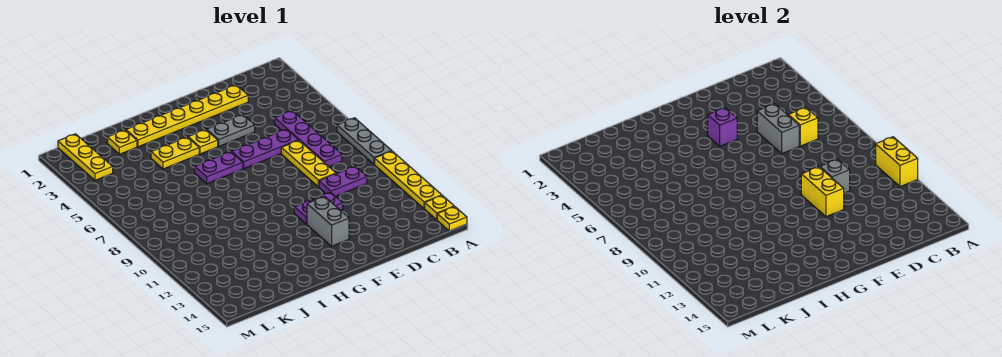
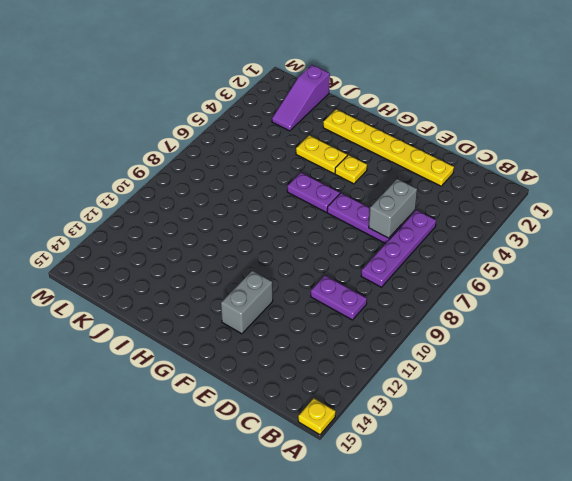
purple 1x3 slope [272,65,330,131] -> none
none -> grey 1x3 plate [337,118,391,164]
none -> yellow 1x4 plate [375,151,442,209]
none -> yellow 1x1 plate [425,195,454,220]

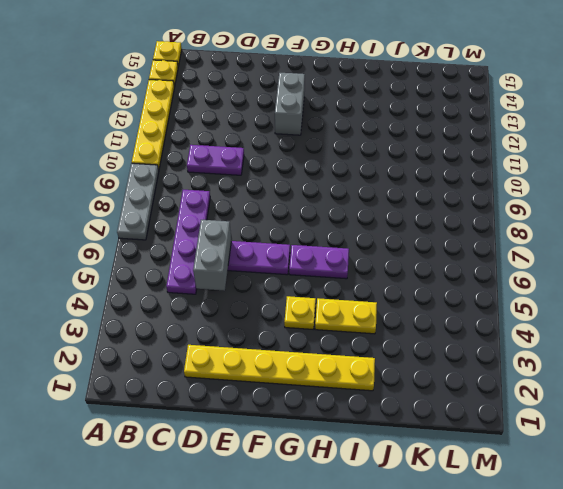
none -> yellow 1x3 plate [281,140,336,187]
none -> grey 1x2 plate [207,115,255,146]
none -> purple 1x2 plate [294,192,343,224]

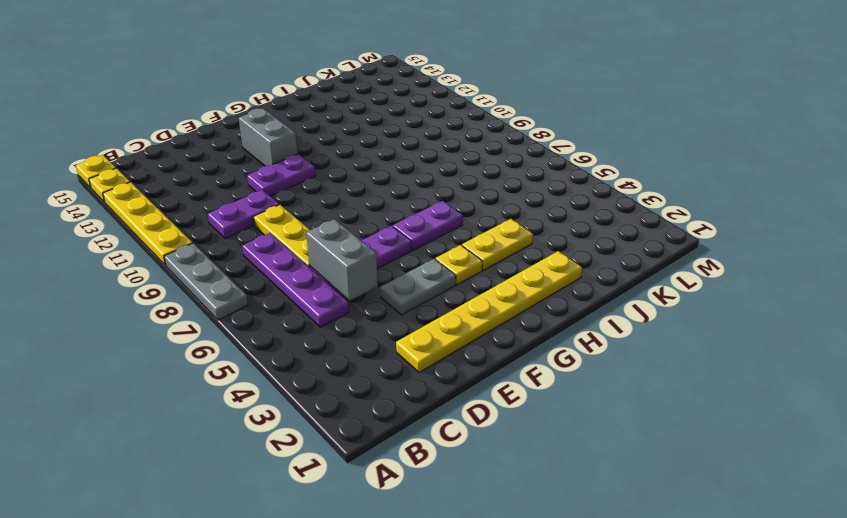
none -> yellow 1x1 plate [108,130,137,154]
none -> yellow 1x3 plate [58,134,113,180]
none -> yellow 1x2 brick [876,137,918,187]

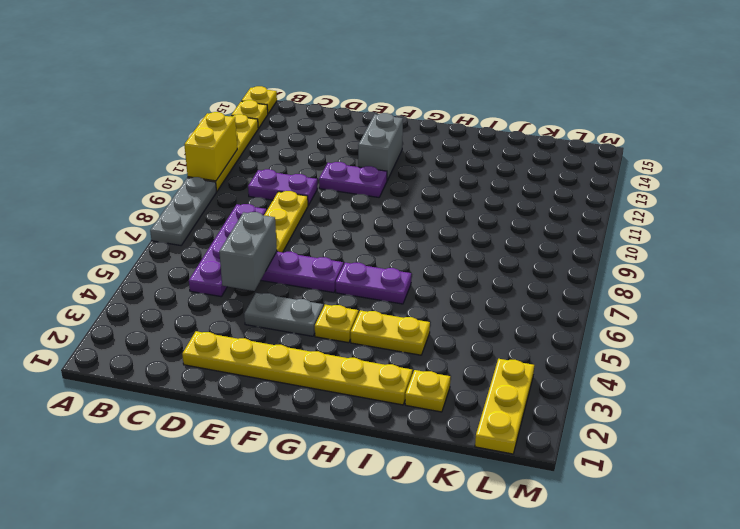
none -> yellow 1x1 brick [788,107,818,146]
none -> grey 1x1 brick [820,159,850,193]
none -> yellow 1x2 brick [801,167,844,217]

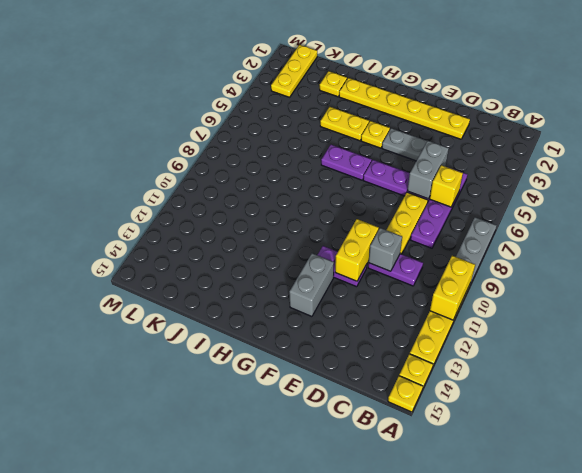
none -> purple 1x1 brick [708,108,737,146]

